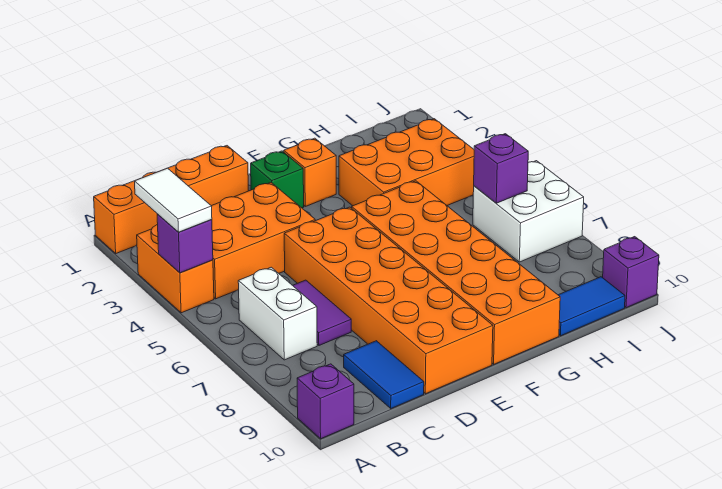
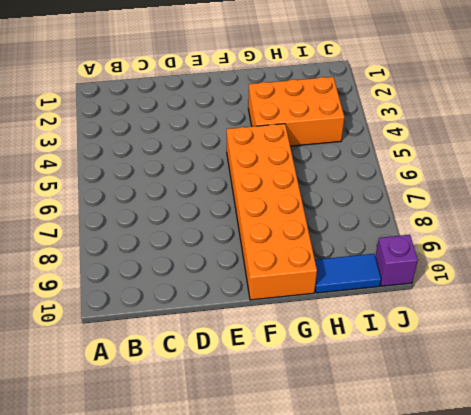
none -> orange 1x4 brick [94,146,248,253]
none -> orange 1x2 brick [137,225,214,313]
none -> purple 1x1 brick [297,364,354,439]

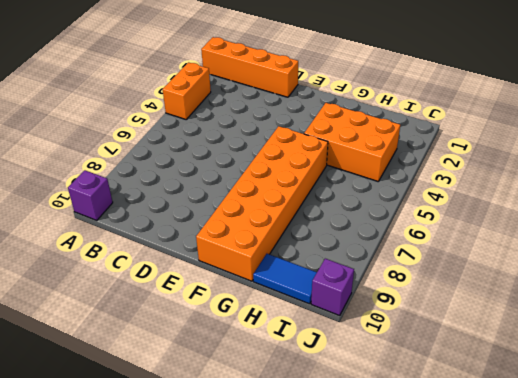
none -> orange 2x3 brick [212,183,315,299]
none -> white 1x2 brick [238,267,317,360]
none -> purple 1x2 tile [293,280,351,345]

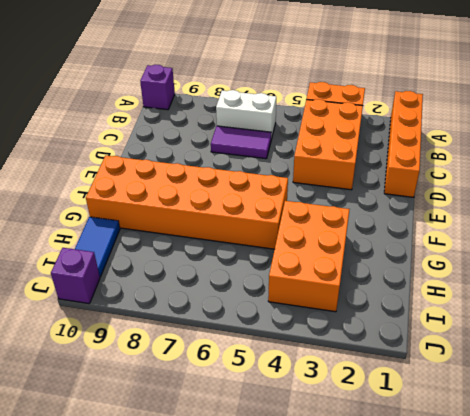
none -> blue 1x2 tile [344,341,424,408]
none -> orange 2x6 brick [284,207,493,394]
none -> green 1x1 brick [251,151,304,208]

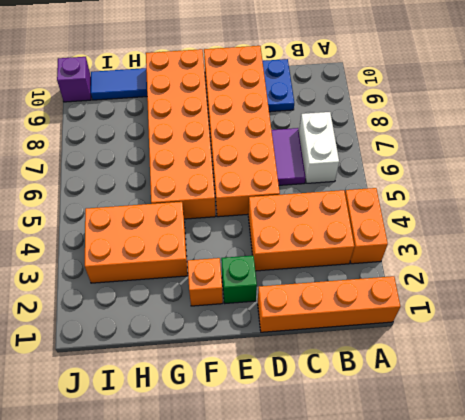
blue 1x2 plate [263,59,294,112] -> blue 1x2 tile [344,341,424,408]
none -> purple 1x1 brick [297,364,354,439]
none -> white 2x2 brick [473,161,584,262]
none -> purple 1x1 brick [157,214,213,273]

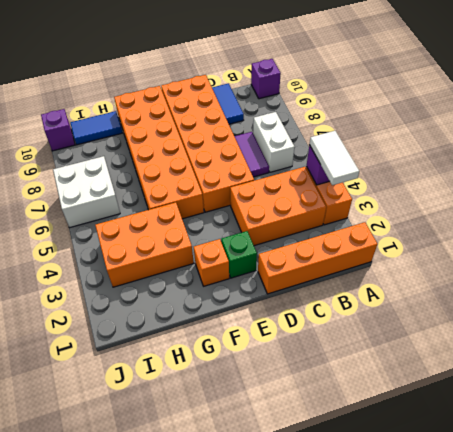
none -> purple 1x1 brick [474,134,528,203]

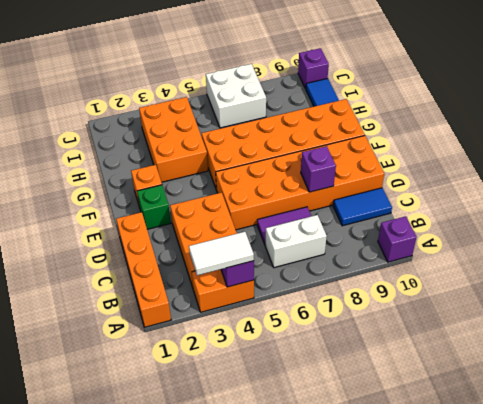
purple 1x1 brick [301,146,336,192] -> purple 1x1 brick moved to [474,134,528,203]

